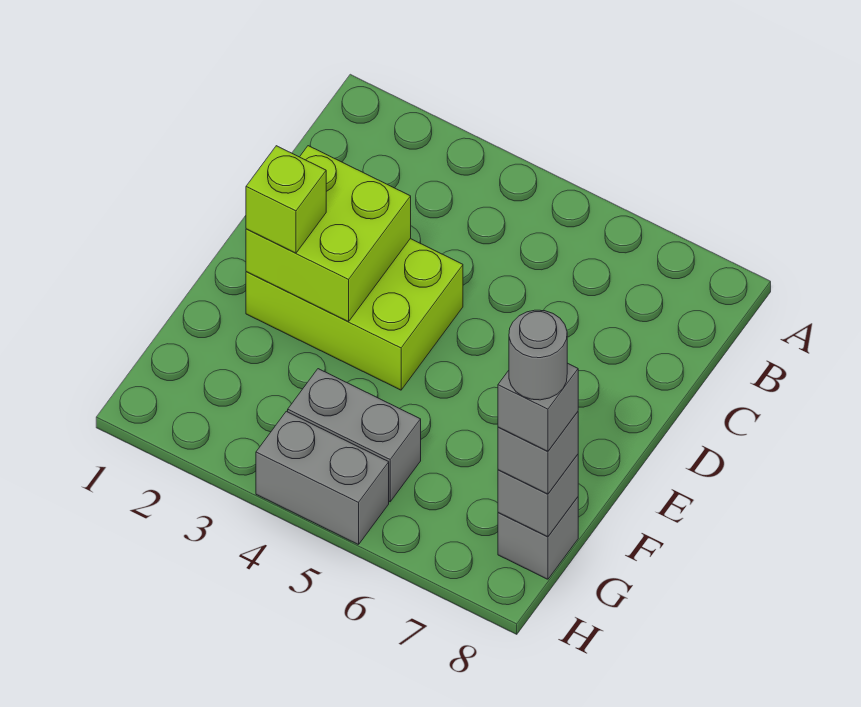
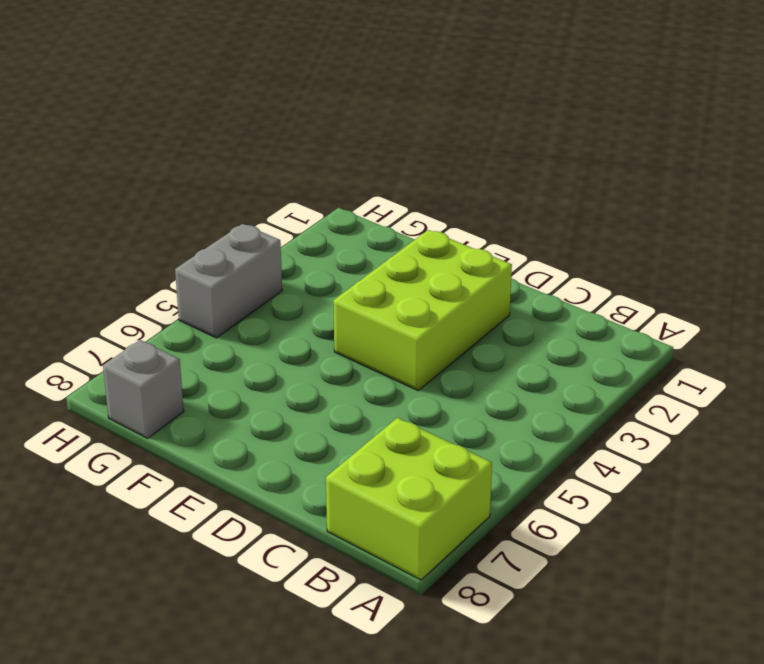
lime 2x2 brick [326,418,492,580] -> lime 2x2 brick moved to [246,146,411,322]
none -> grey 1x2 brick [288,369,421,502]
none -> grey 1x1 brick [498,455,578,537]

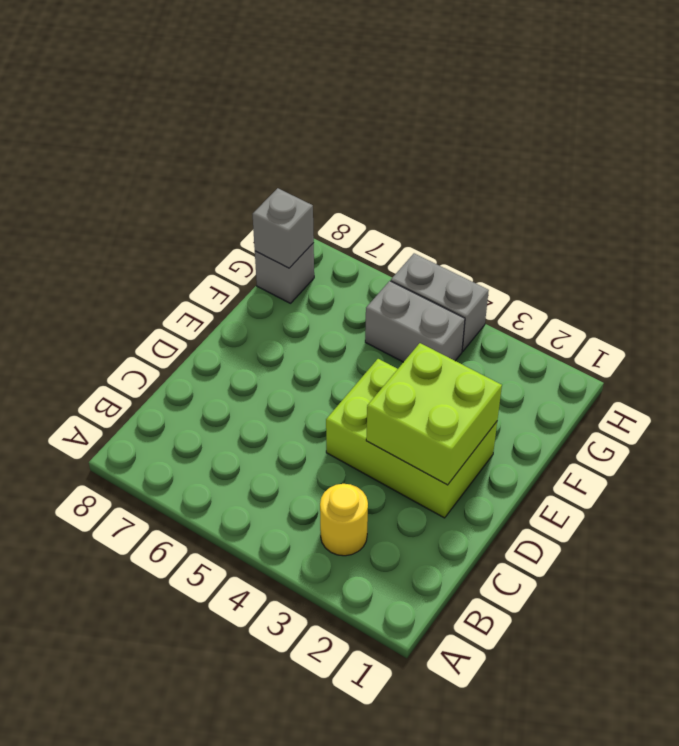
yellow 1x1 round brick [320,484,368,556] -> none
none -> lime 1x1 brick [246,146,326,253]
none -> grey 1x1 brick [498,412,578,494]

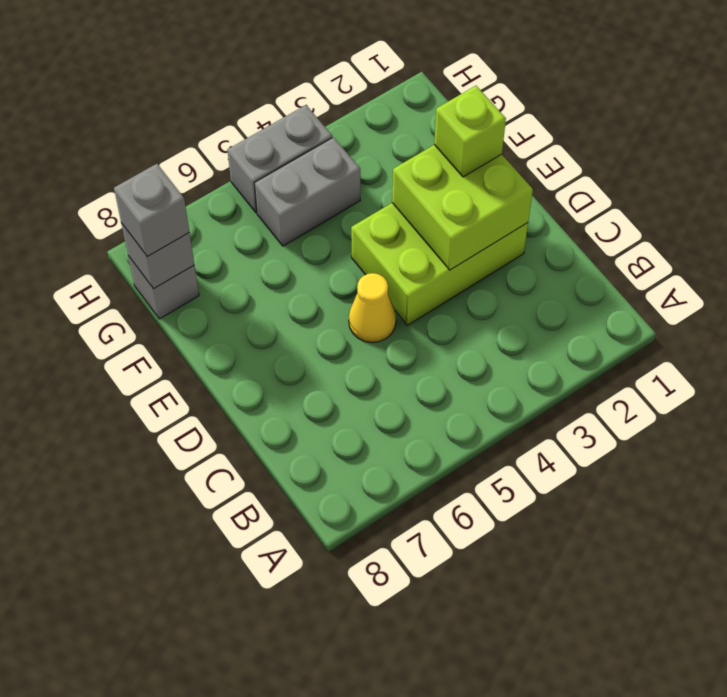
yellow 1x1 cone [349,273,396,342] -> none
none -> grey 1x1 brick [498,363,578,451]
none -> grey 1x1 round brick [509,310,567,400]

